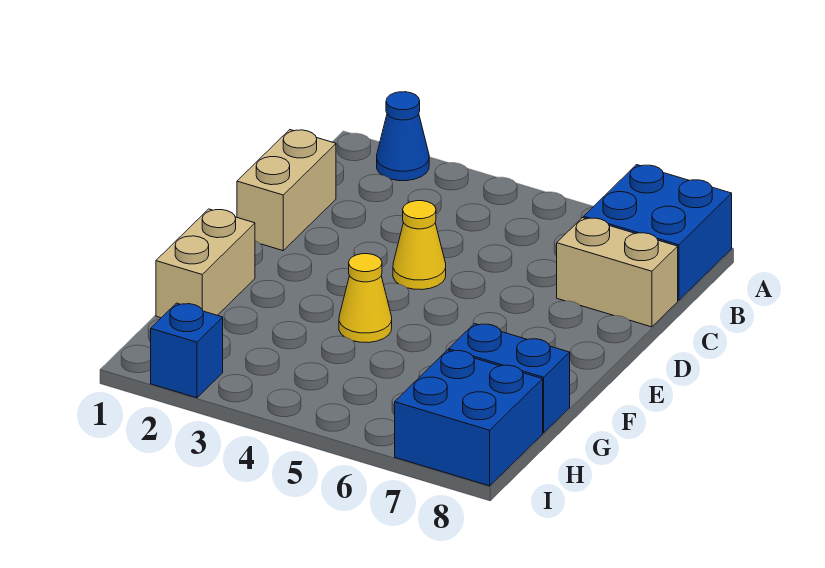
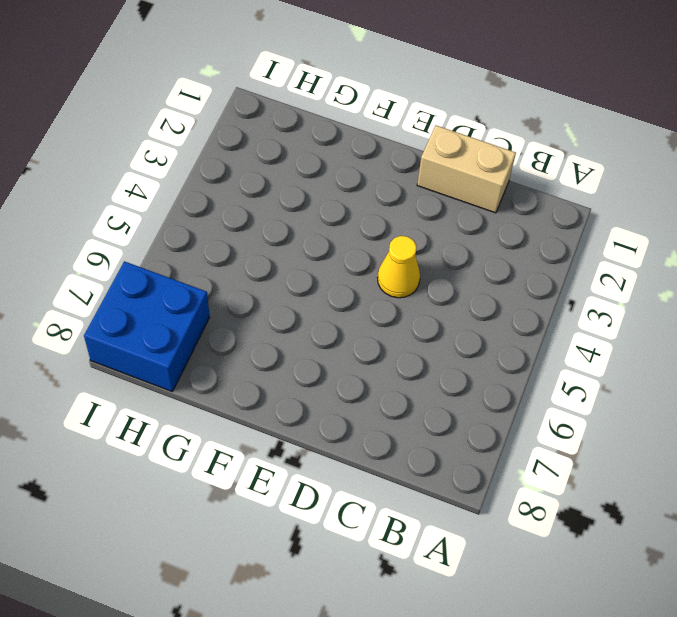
none -> blue 1x1 cone [377,92,429,181]
none -> blue 2x2 brick [584,165,732,300]

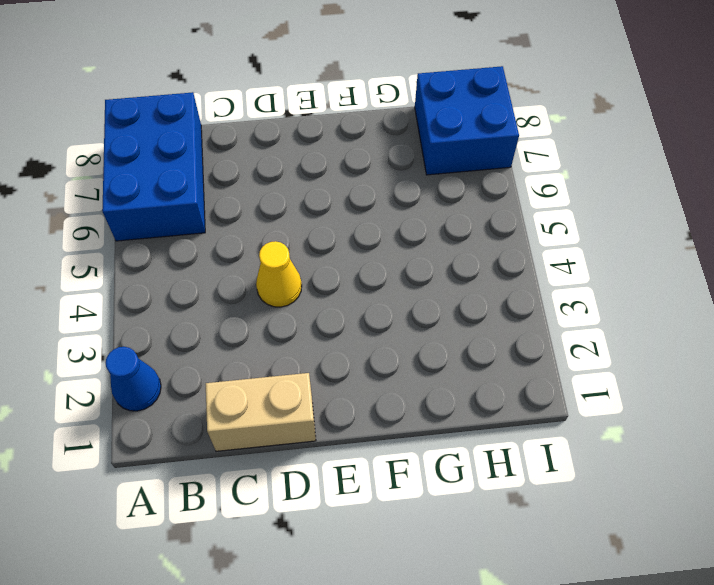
blue 2x3 brick [102,92,205,241] -> blue 2x2 brick [584,165,732,300]
none -> tan 1x2 brick [557,218,678,327]
none -> tan 1x2 brick [156,209,255,318]

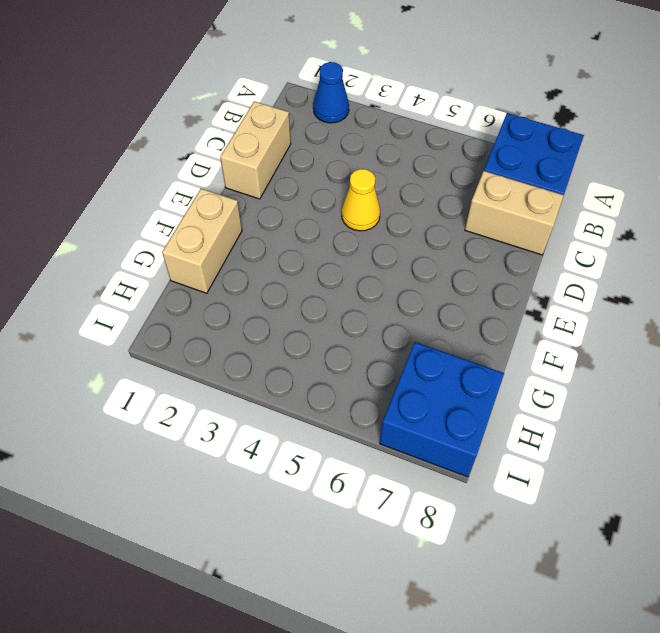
none -> yellow 1x1 cone [339,254,392,343]
none -> blue 1x2 brick [449,324,570,433]

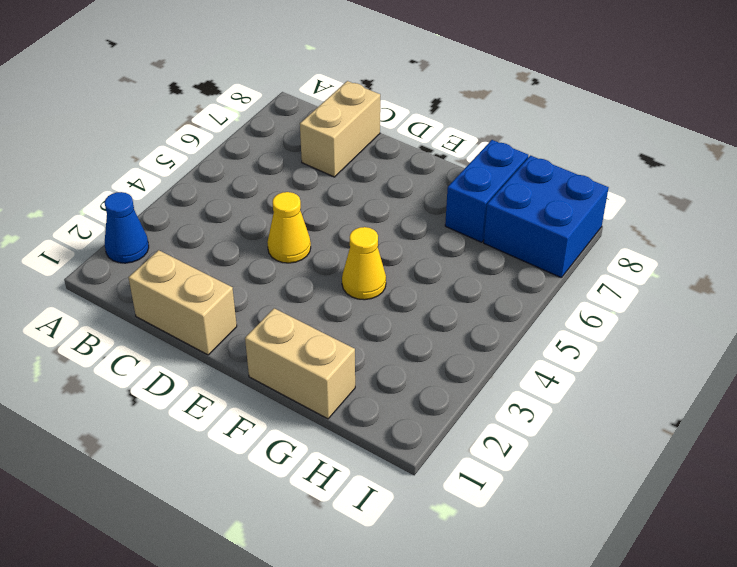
none -> blue 2x2 brick [584,165,732,300]
none -> blue 1x1 brick [151,303,223,398]

